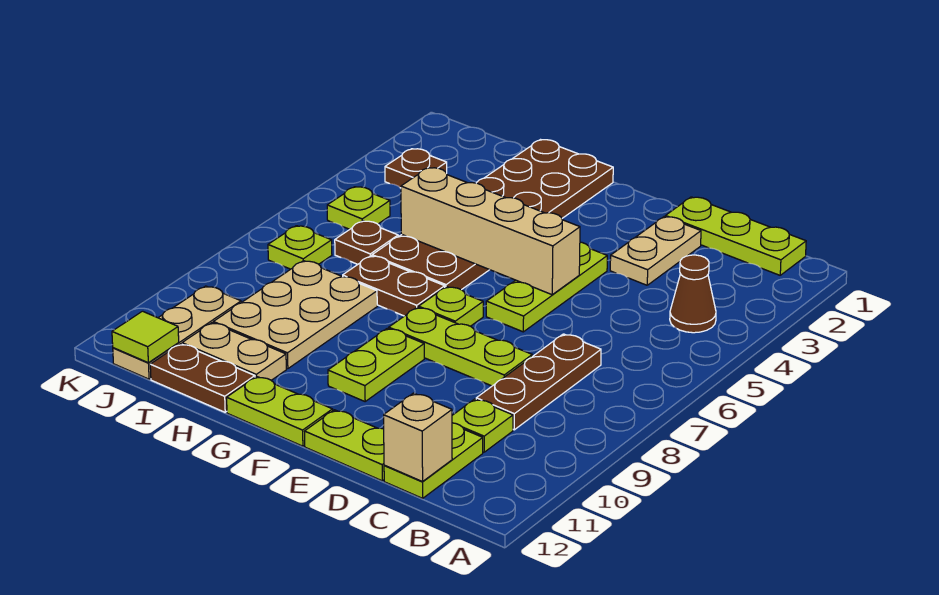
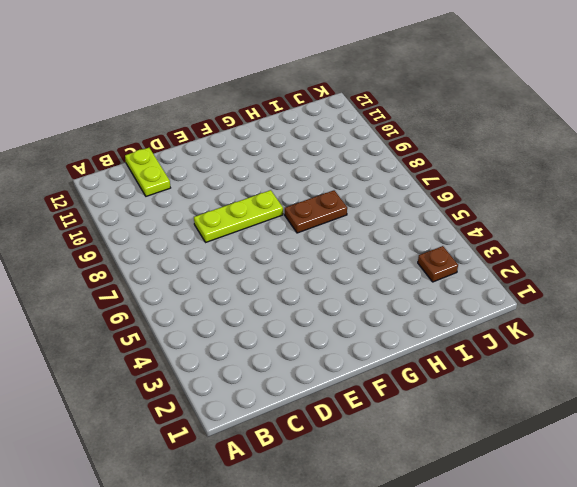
none -> lime 1x3 plate [666,197,806,275]
none -> brown 1x1 cone [670,255,716,333]
none -> brown 1x3 plate [476,334,601,430]

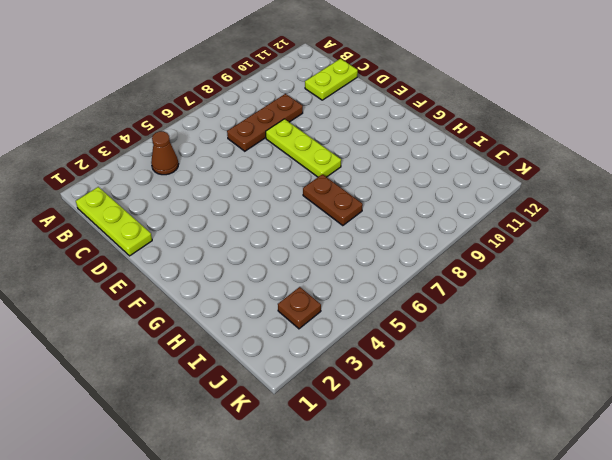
none -> lime 1x1 plate [452,399,513,452]
none -> tan 1x2 plate [610,217,701,285]
none -> lime 1x2 plate [304,410,384,481]

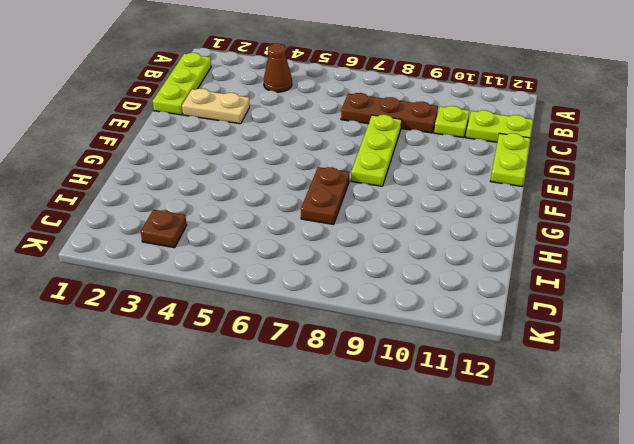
none -> lime 1x3 plate [486,242,607,332]
none -> lime 1x1 plate [419,287,483,326]
none -> lime 1x2 plate [328,328,424,401]

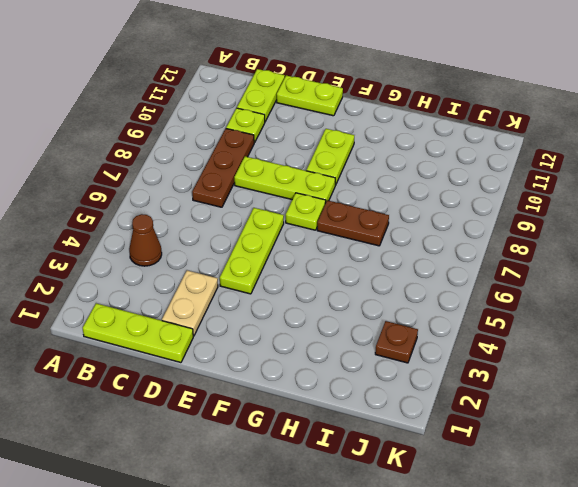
none -> lime 1x2 plate [227,376,333,446]
none -> brown 2x6 plate [372,140,613,290]
none -> tan 2x3 plate [213,261,377,369]

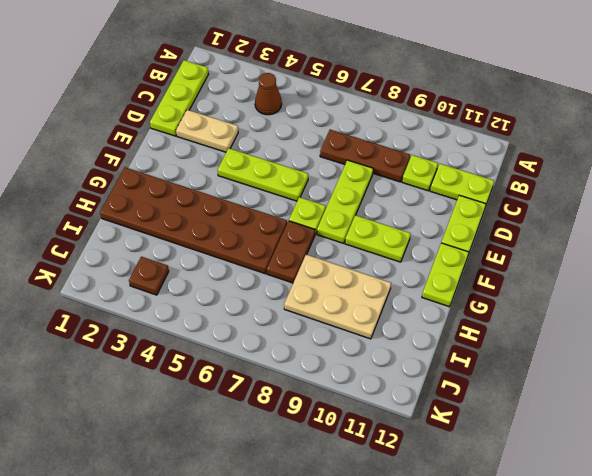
none -> tan 1x2 plate [182,323,286,380]
none -> brown 1x2 plate [150,344,255,412]
none -> brown 1x1 plate [335,221,398,264]

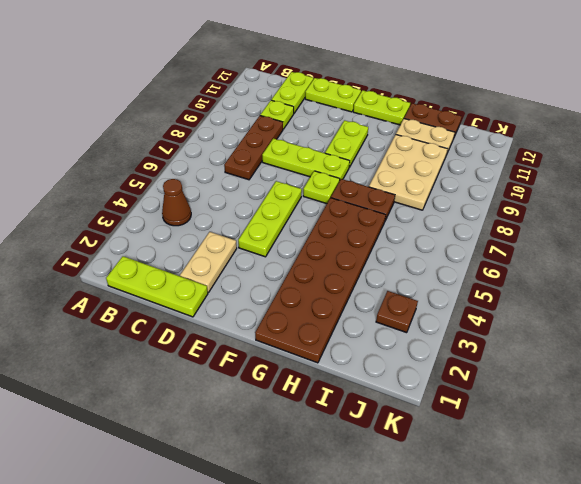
none -> brown 1x1 plate [335,221,398,264]
none -> lime 1x1 plate [327,187,390,229]
none -> lime 1x1 plate [268,226,332,269]

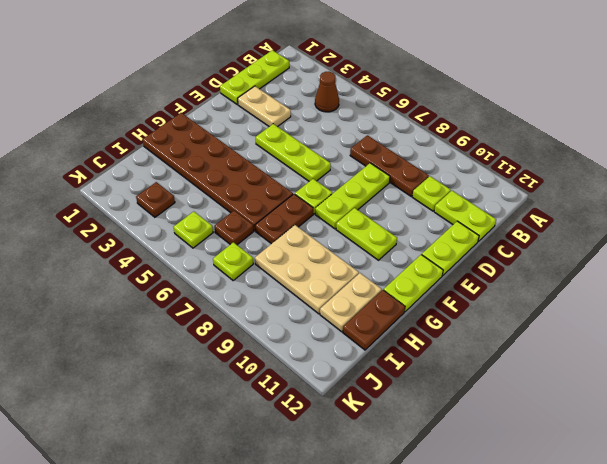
none -> tan 1x3 plate [113,286,241,379]
none -> tan 1x1 brick [384,393,452,482]
none -> tan 1x4 brick [401,167,580,295]

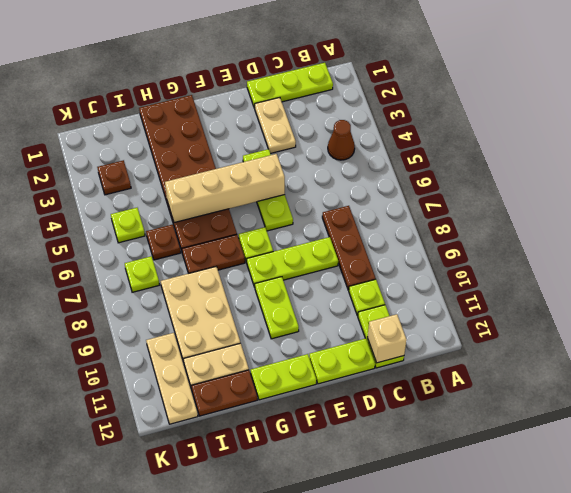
none -> lime 1x1 tile [112,311,179,363]

